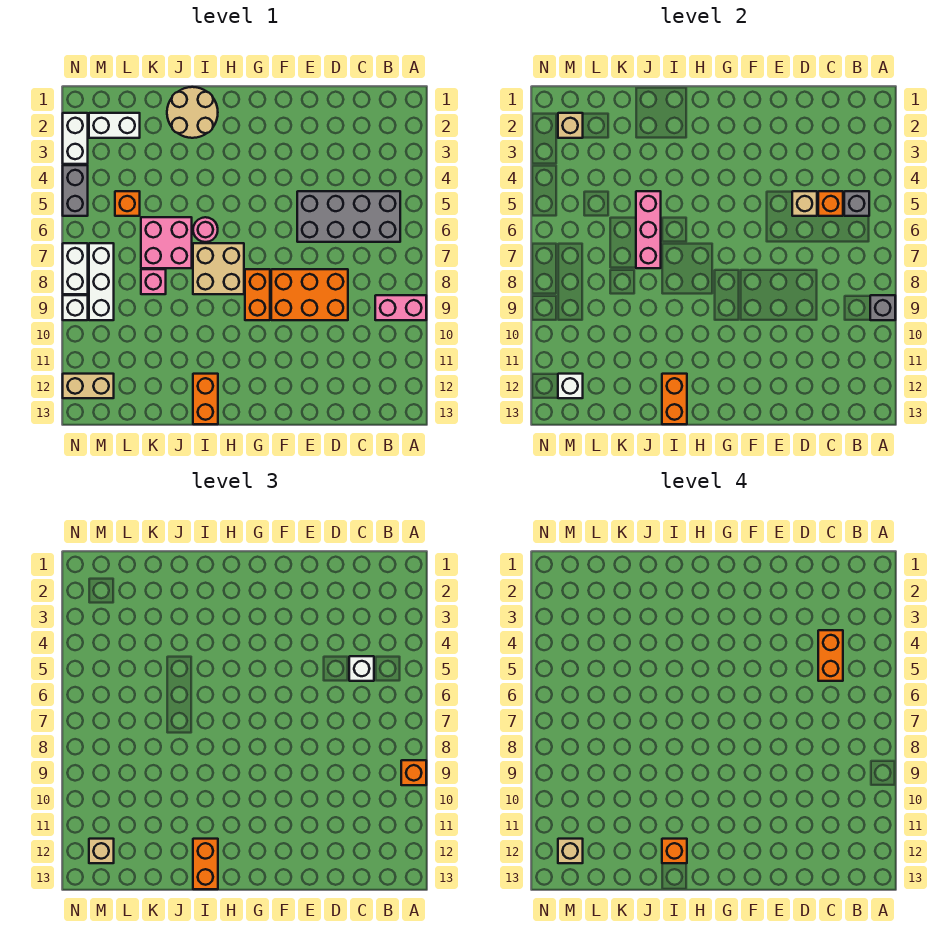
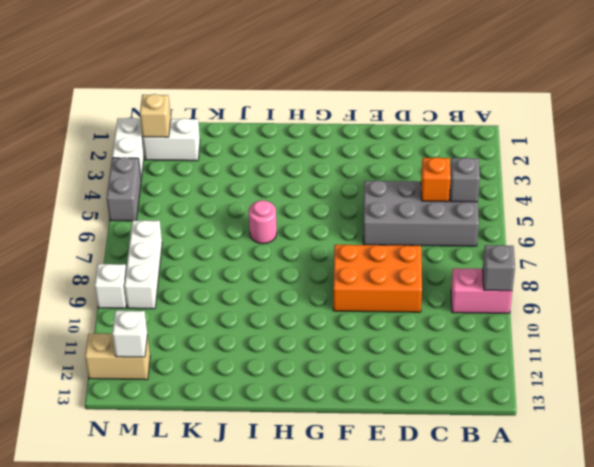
none -> orange 1x2 brick [245,269,270,320]
none -> tan 2x2 brick [193,243,244,294]
none -> tan 2x2 round brick [167,87,218,138]
none -> orange 1x2 brick [193,374,218,424]

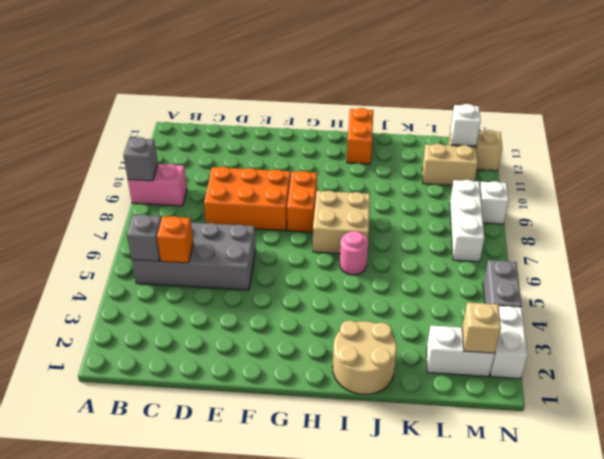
tan 1x2 brick [422,144,478,185] -> none
none -> pink 2x2 brick [141,217,192,268]
none -> pink 1x1 brick [141,269,166,294]
none -> orange 1x1 brick [115,191,140,216]
none -> white 1x2 brick [63,243,88,294]

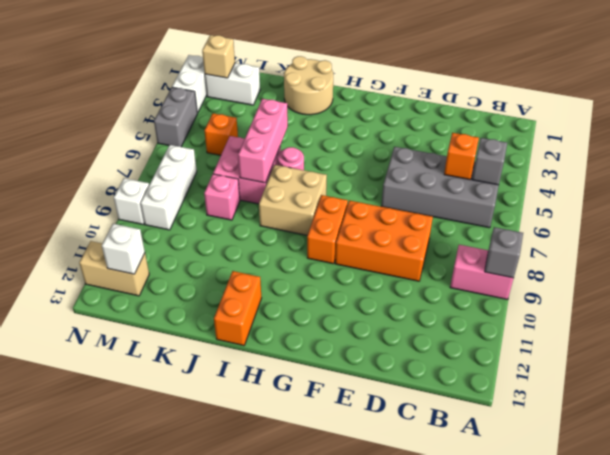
none -> white 1x2 brick [63,243,88,294]
none -> tan 1x1 brick [792,191,817,216]
none -> orange 1x2 brick [662,374,687,424]
none -> orange 1x1 brick [401,760,426,785]

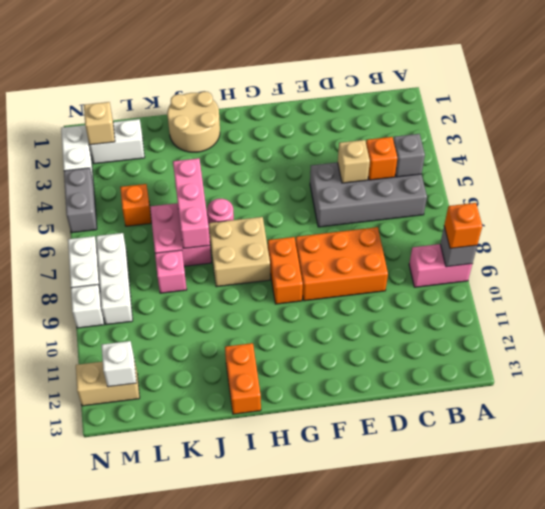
none -> orange 1x2 brick [662,374,687,424]
none -> white 1x1 brick [349,656,374,681]
none -> orange 1x2 brick [193,839,218,889]
none -> tan 1x1 brick [89,839,114,863]

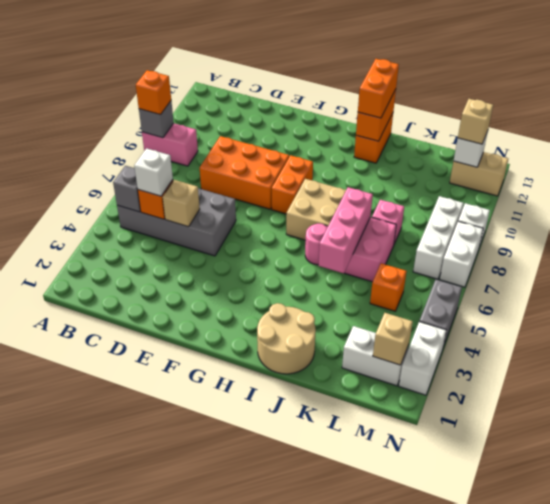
none -> orange 1x2 brick [818,630,843,681]
none -> orange 1x1 brick [662,839,687,863]
none -> tan 1x1 brick [558,839,583,863]

